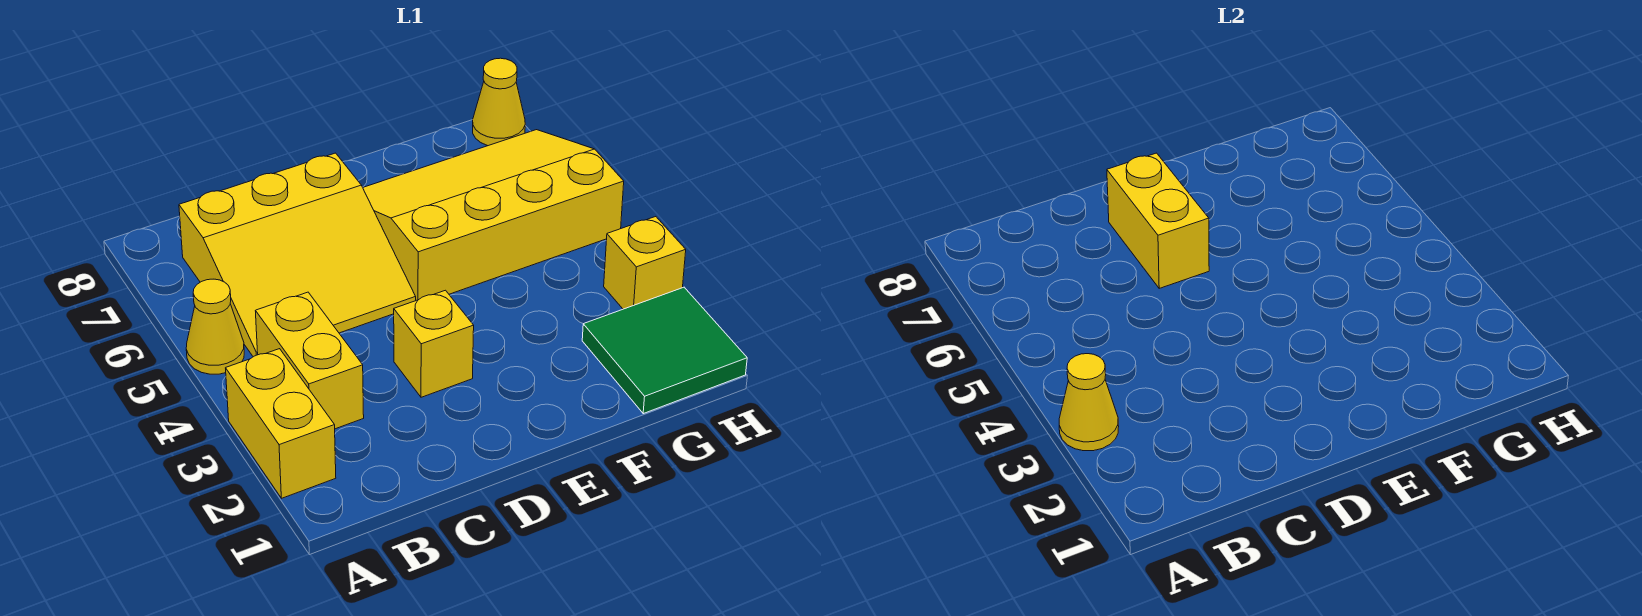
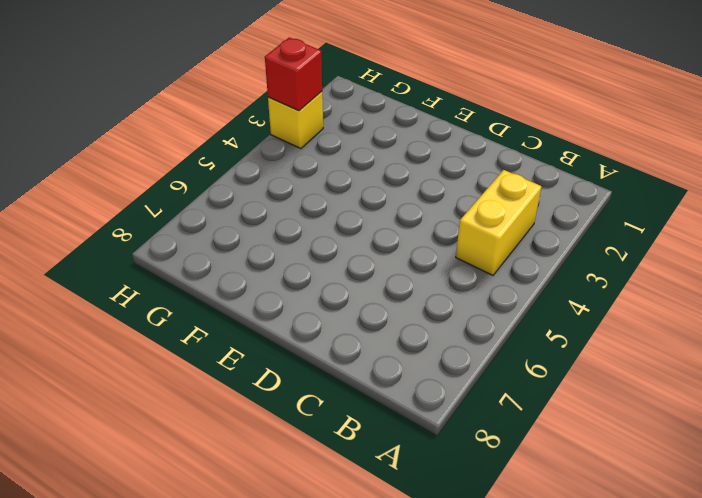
red 1x1 brick [265,37,322,111] -> none
none -> yellow 1x2 brick [226,349,336,498]
none -> yellow 1x1 cone [186,279,244,374]

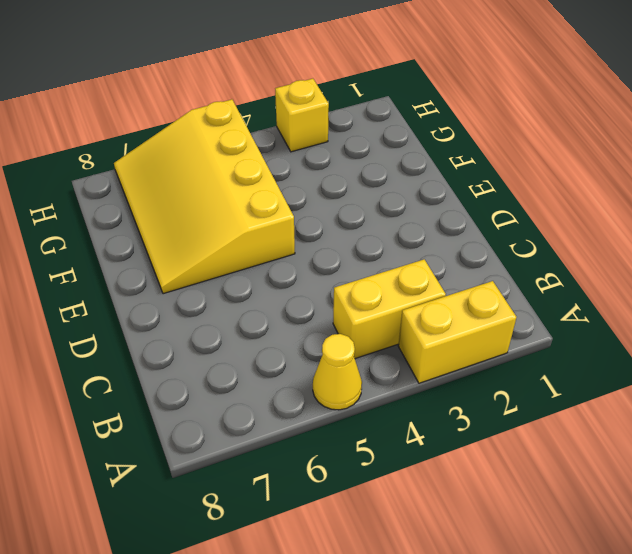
none -> yellow 3x3 slope [179,153,416,357]
none -> yellow 1x1 brick [394,290,474,397]

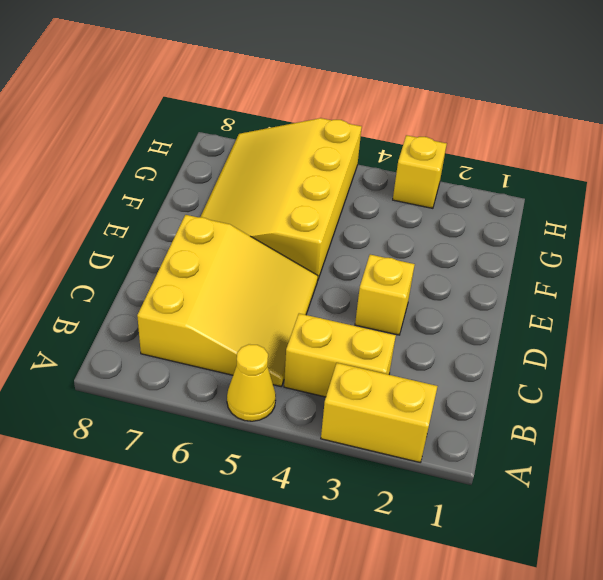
none -> green 2x2 tile [582,287,747,414]
none -> yellow 1x1 cone [473,58,525,146]

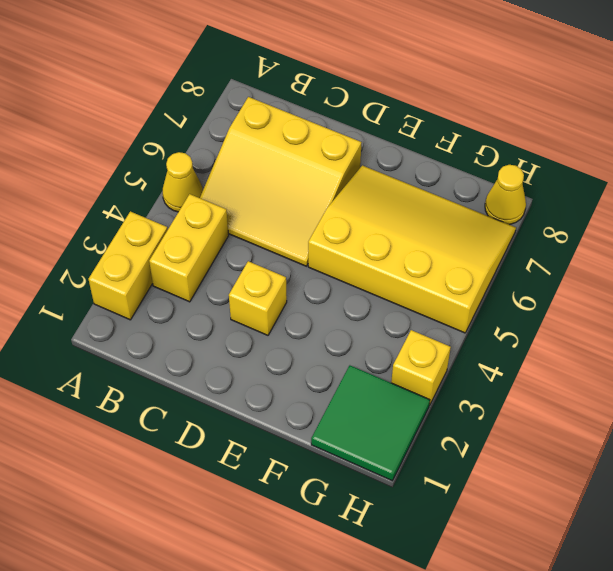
none -> yellow 1x1 cone [1059,354,1119,451]
none -> yellow 1x2 brick [1107,153,1209,288]

